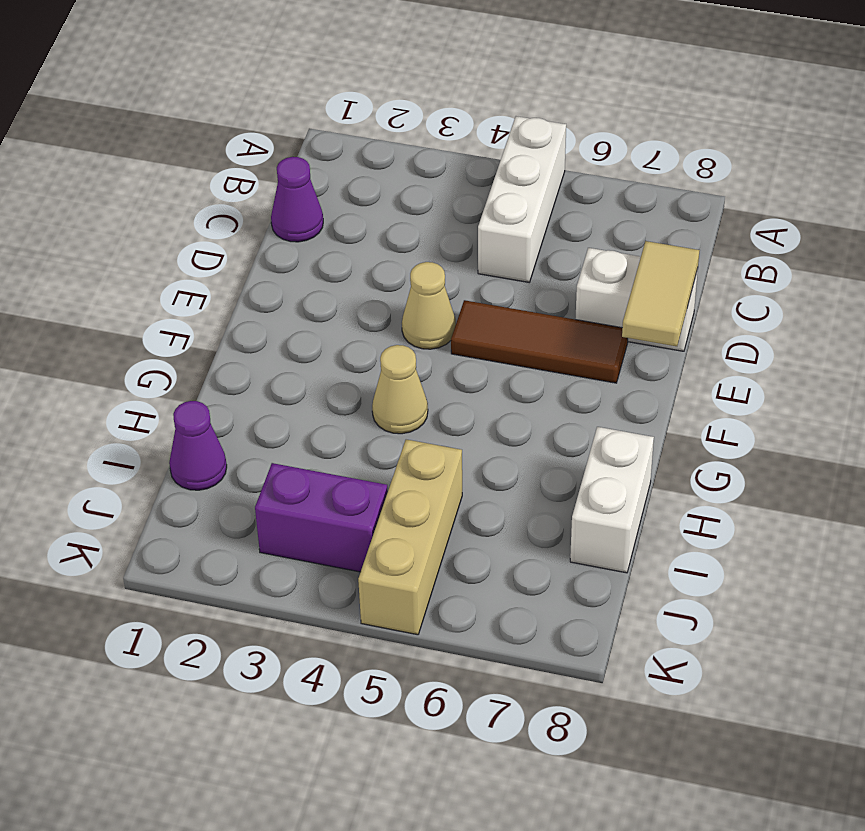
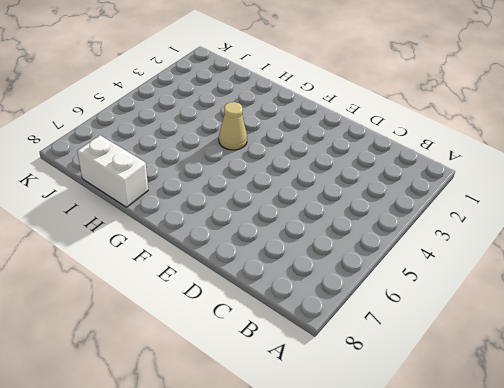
none -> white 1x3 brick [478,116,566,282]
none -> purple 1x1 cone [271,157,323,242]

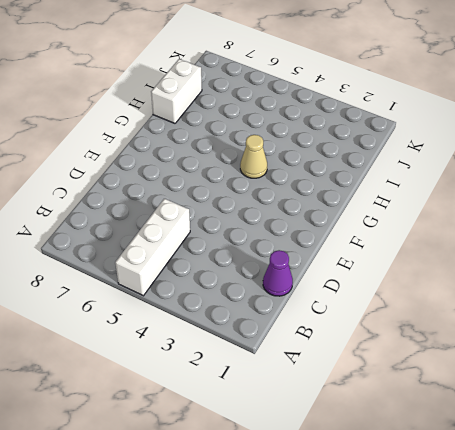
none -> white 1x2 brick [575,248,698,351]
none -> tan 1x1 cone [402,262,456,349]

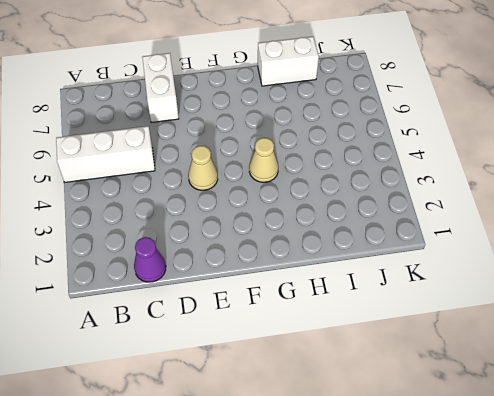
none -> brown 1x3 tile [451,300,628,383]
none -> purple 1x1 cone [169,401,227,490]

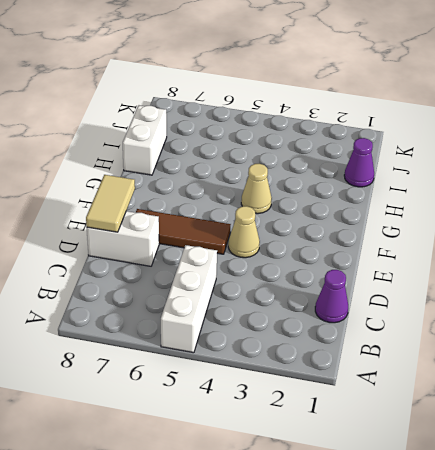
none -> tan 1x3 brick [358,440,462,635]
none -> purple 1x2 brick [255,463,388,572]

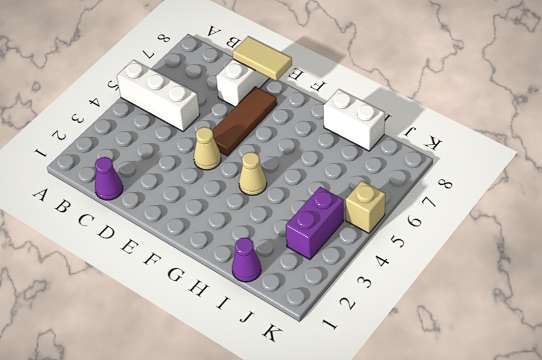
tan 1x1 brick [346,181,386,233] -> tan 1x3 brick [358,440,462,635]

